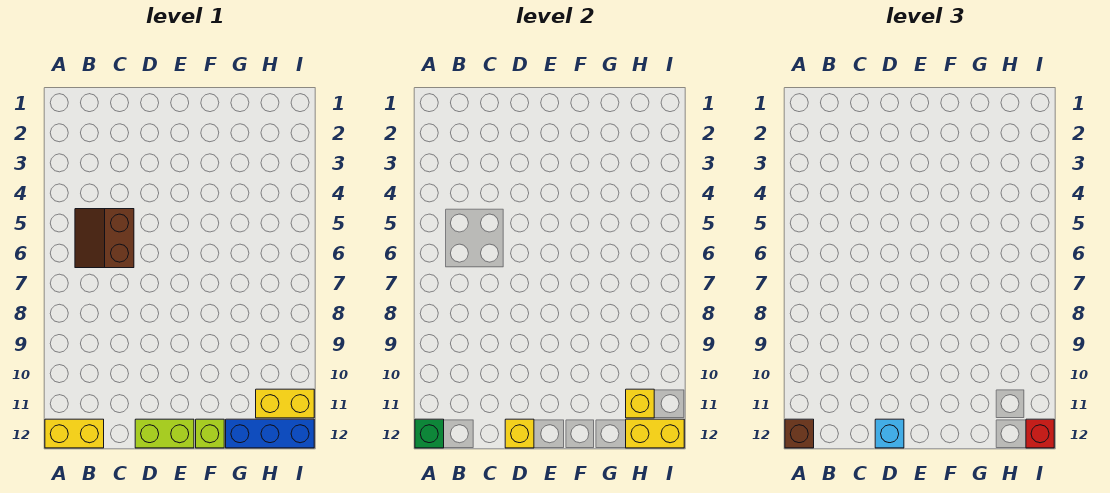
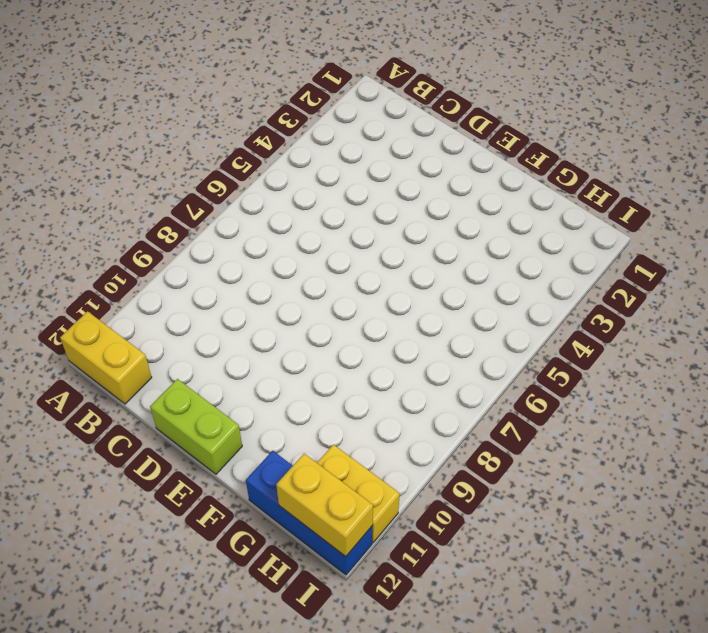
none -> brown 2x2 slope [75,209,134,268]
none -> lime 1x1 brick [196,419,224,448]
none -> green 1x1 brick [415,419,444,448]

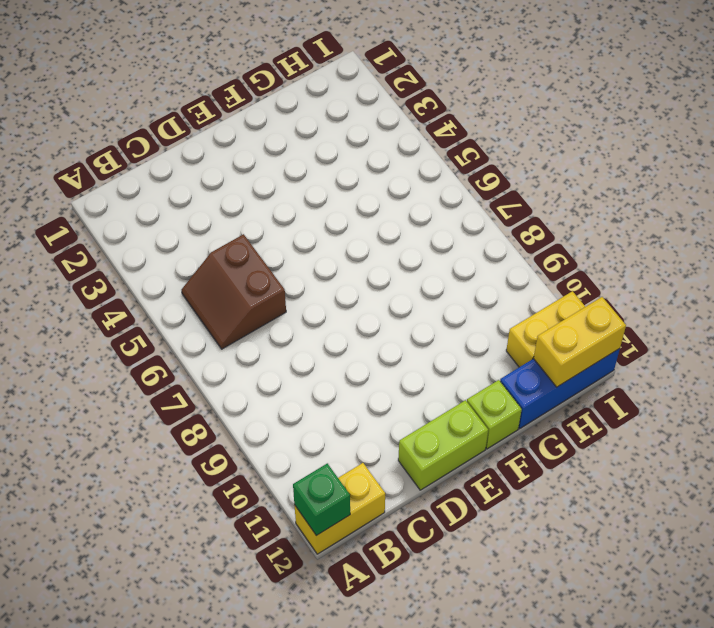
none -> yellow 1x1 brick [505,419,534,448]
none -> yellow 1x1 brick [626,389,654,418]
none -> brown 1x1 brick [785,419,814,448]

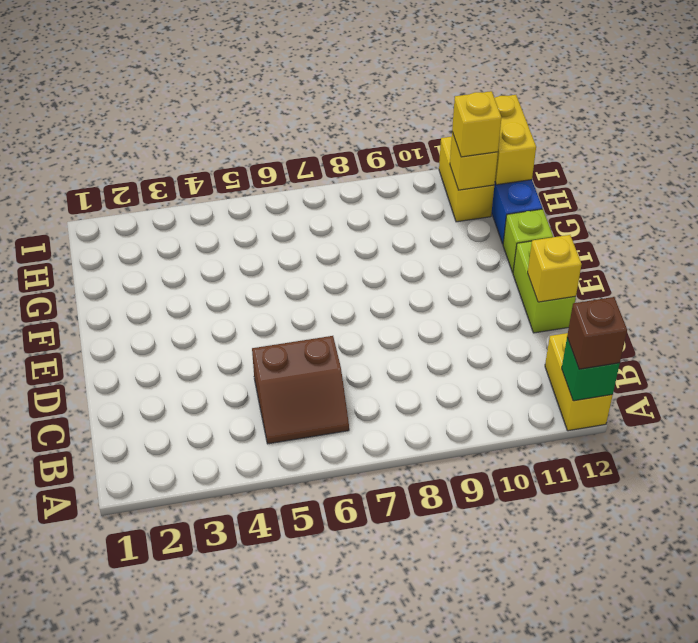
yellow 1x1 brick [452,91,502,157] -> none
none -> cyan 1x1 brick [875,419,904,448]
none -> red 1x1 brick [1026,419,1054,448]

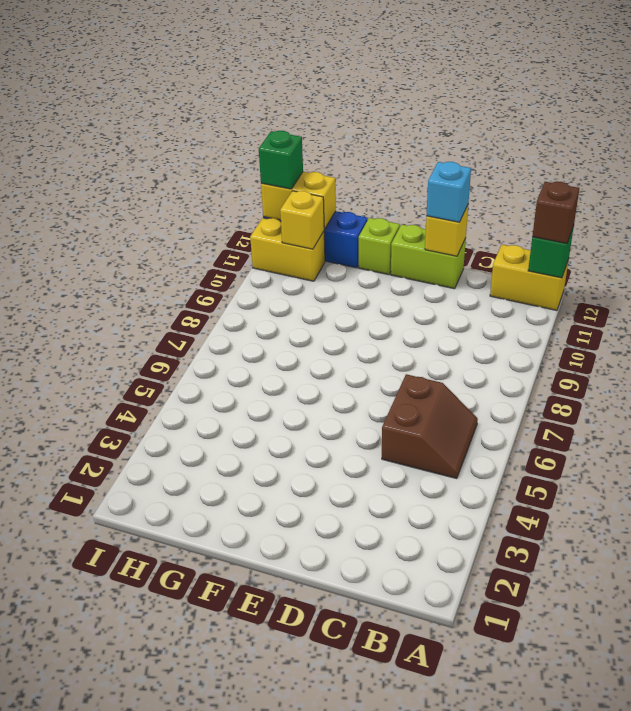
green 1x1 brick [259,131,303,189] -> red 1x1 brick [1026,419,1054,448]

